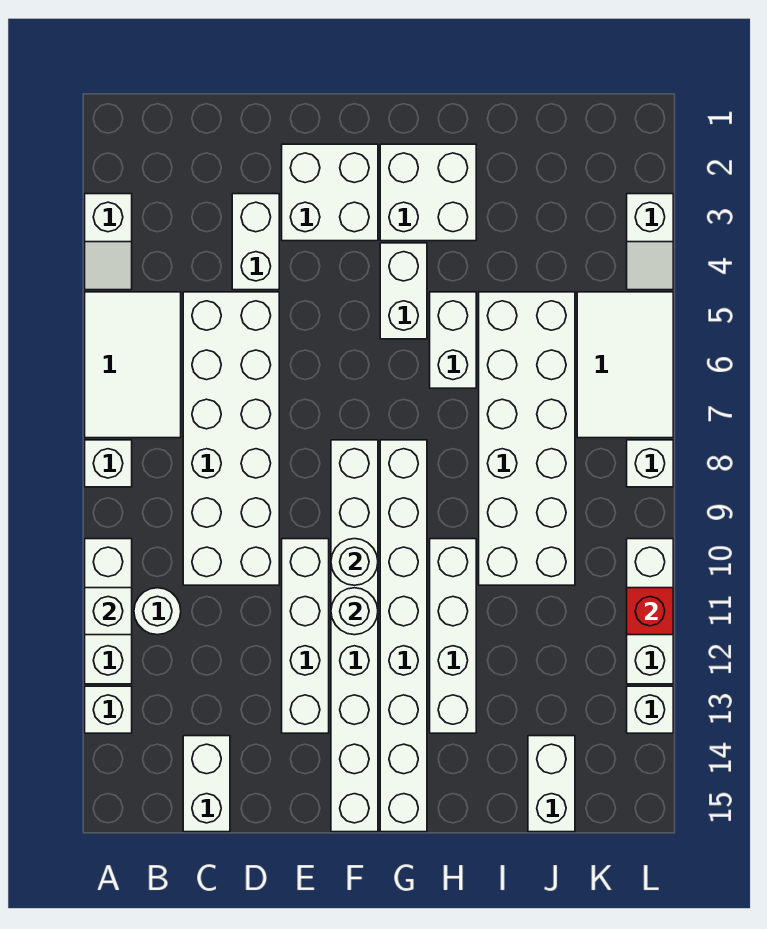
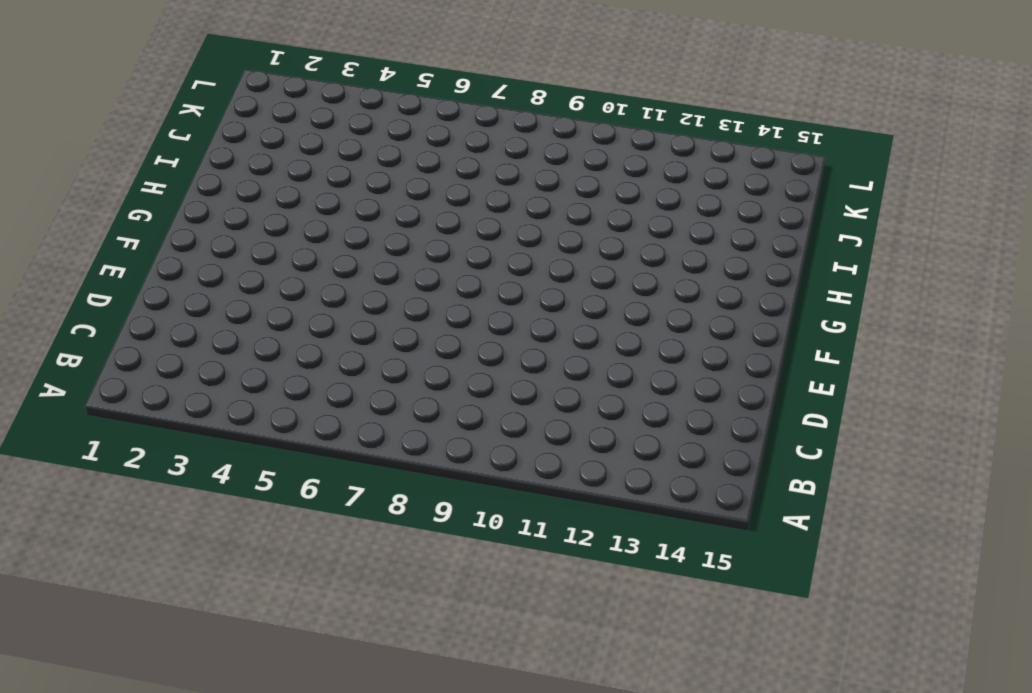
none -> white 1x2 slope [85,194,132,290]
none -> white 2x3 tile [85,292,181,438]
none -> white 1x1 brick [85,440,132,487]

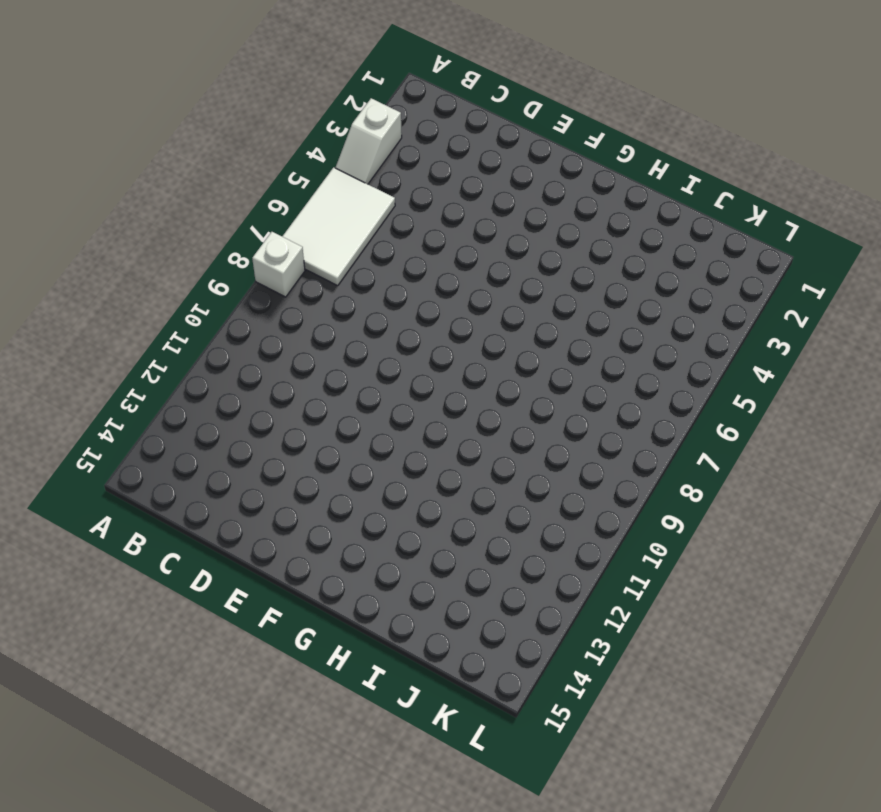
none -> white 1x3 brick [85,539,132,684]
none -> white 1x1 brick [85,686,132,733]
none -> white 1x1 round brick [134,588,181,635]

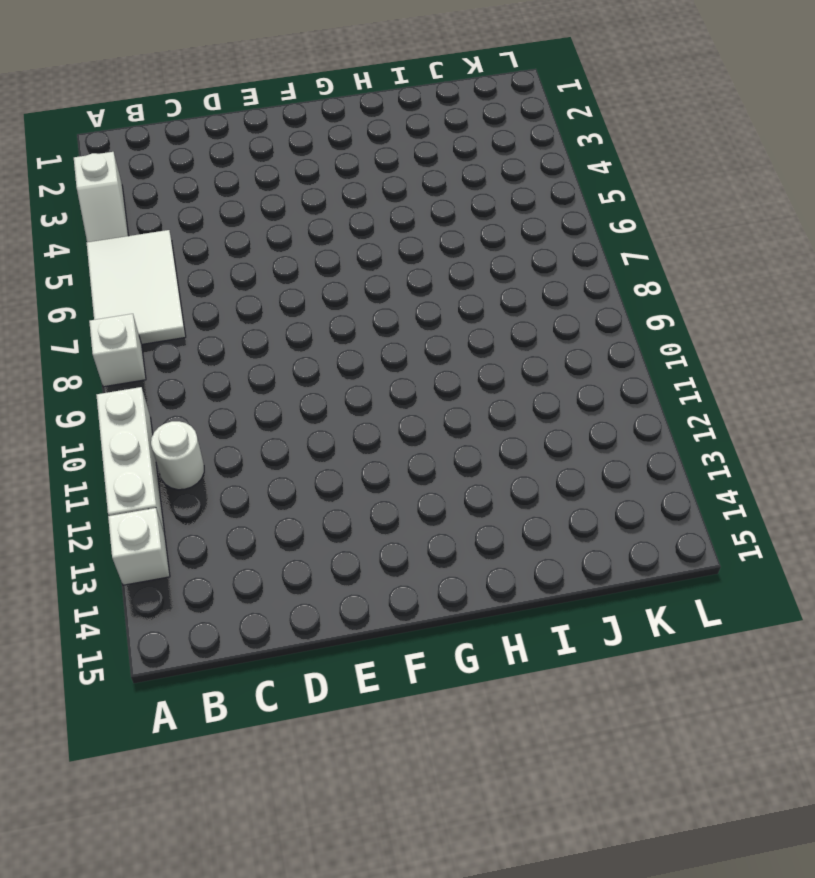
none -> white 2x6 brick [183,292,279,585]
none -> white 1x2 brick [183,736,230,832]
none -> white 1x2 brick [232,194,279,290]

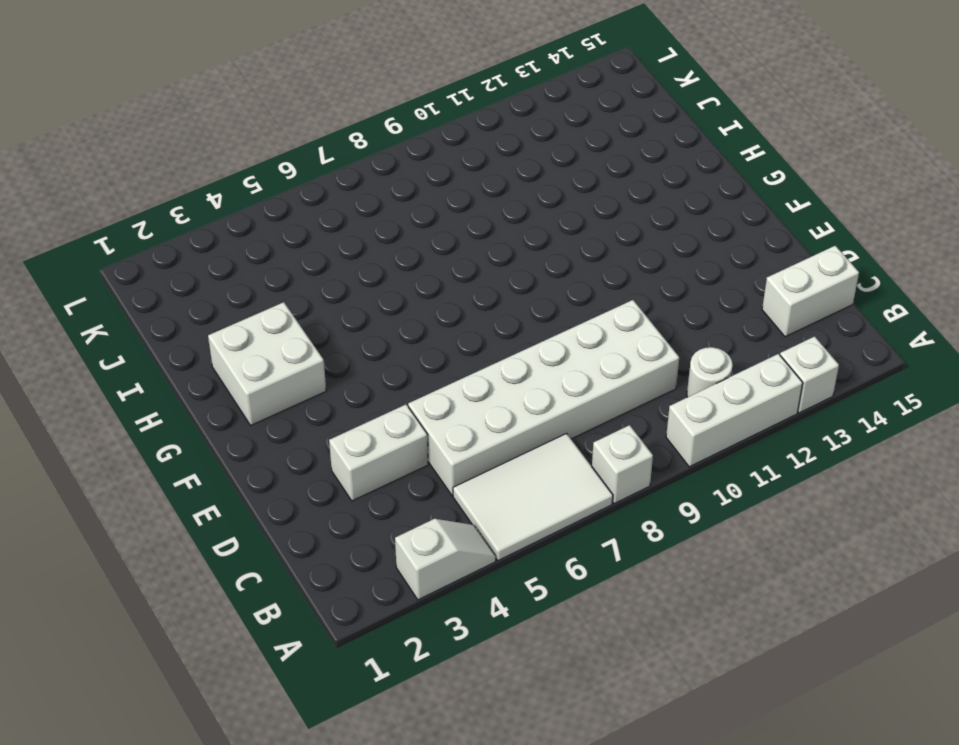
none -> white 2x2 brick [282,144,378,241]
none -> white 1x4 brick [282,539,329,733]
none -> white 1x8 brick [331,440,378,832]

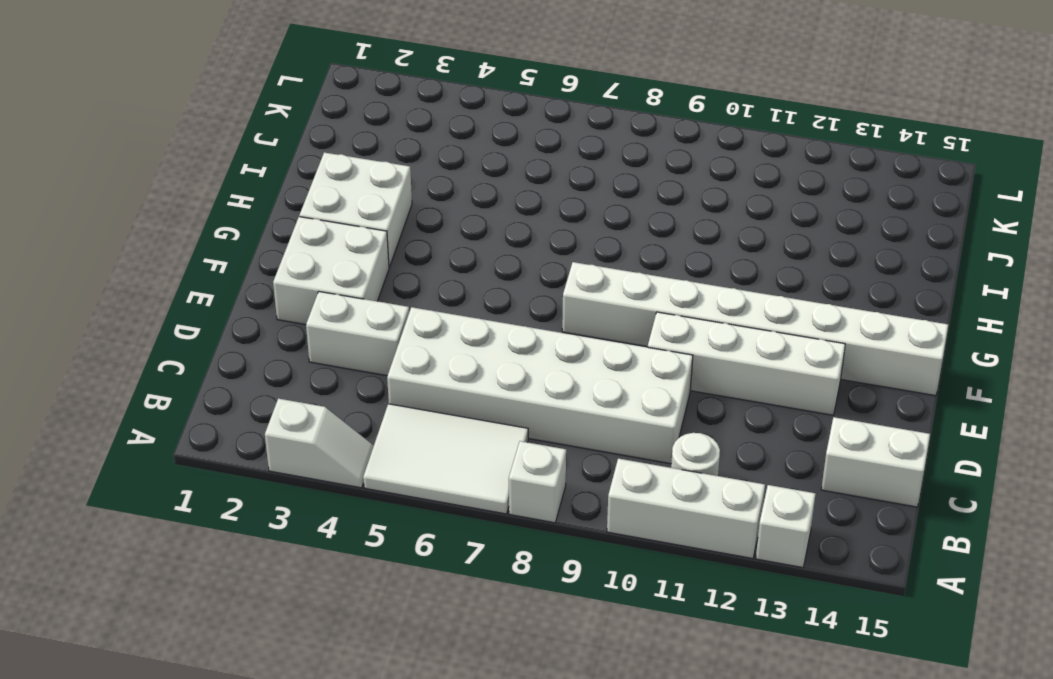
none -> white 1x2 brick [380,243,427,339]
none -> white 1x8 brick [380,440,427,832]
none -> white 1x2 brick [430,292,476,388]

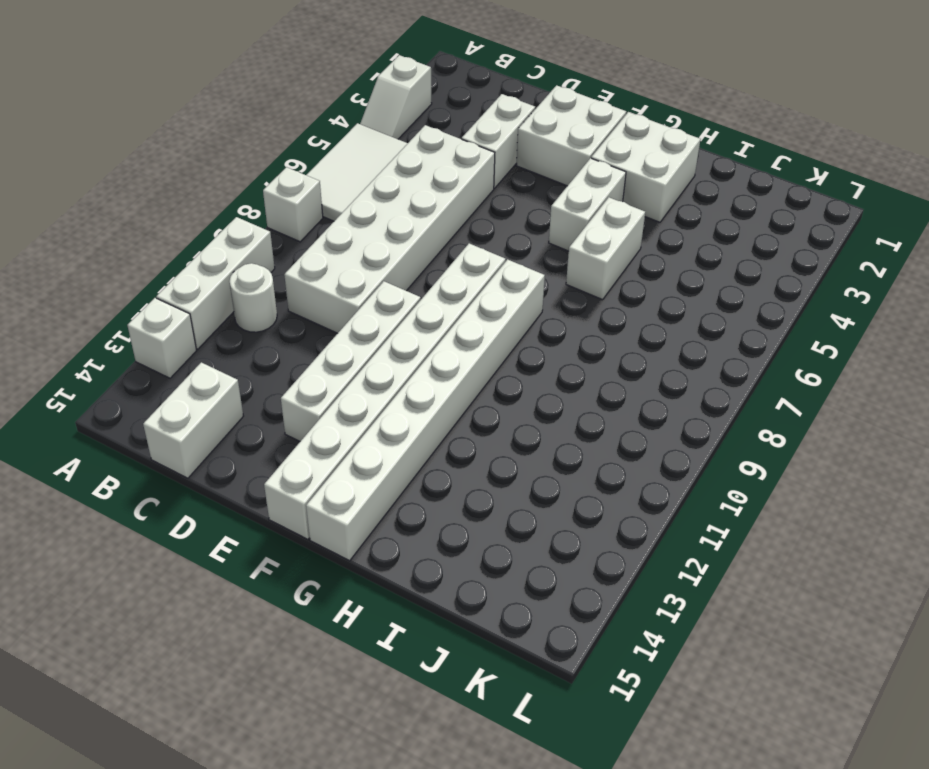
none -> white 1x4 brick [430,539,476,733]
none -> white 2x6 brick [479,292,575,585]
none -> white 1x2 brick [528,736,575,832]

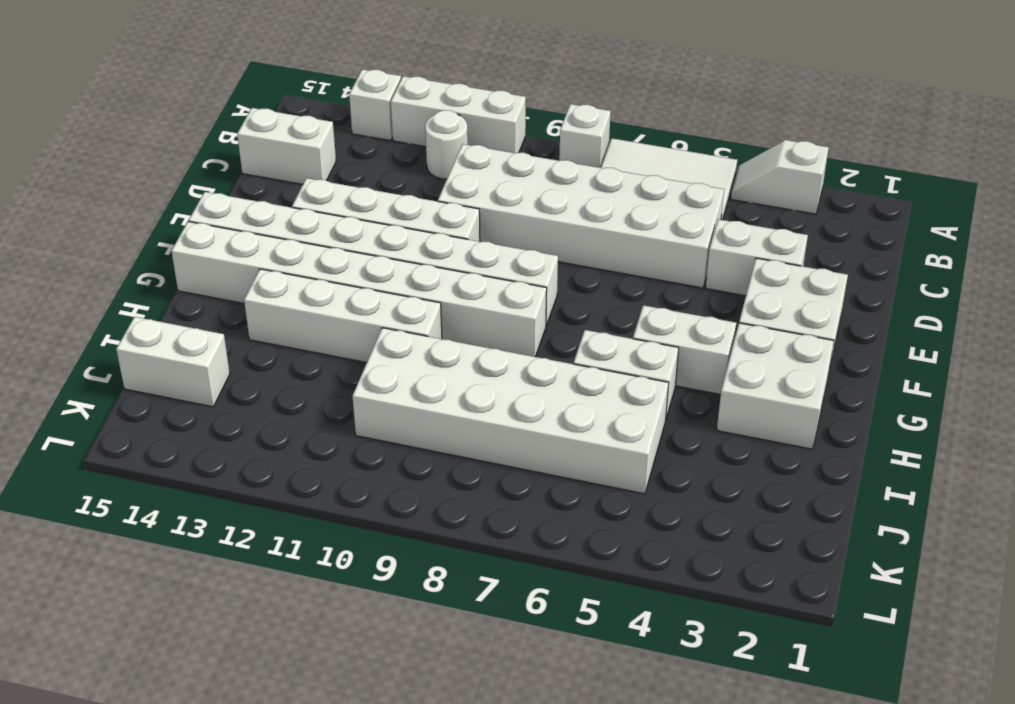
none -> white 2x3 tile [577,292,673,438]
none -> white 1x2 slope [627,194,673,290]
none -> white 1x1 brick [627,440,673,487]

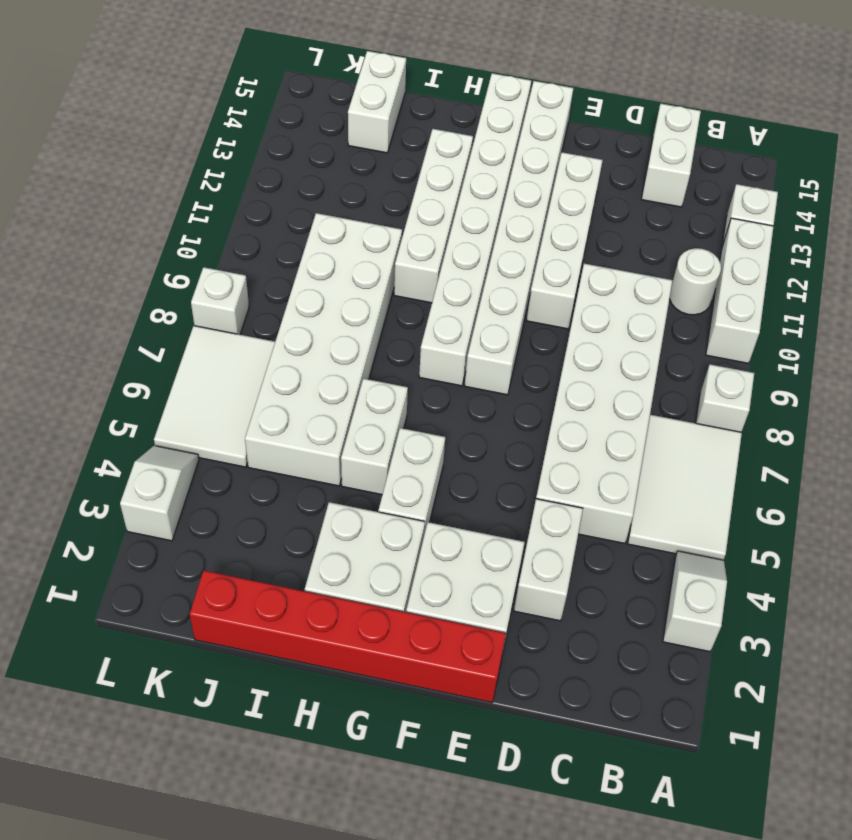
red 1x6 brick [190,570,506,703] -> none
none -> white 1x3 brick [627,539,673,684]
none -> white 1x1 brick [627,686,673,733]
none -> white 1x1 brick [85,588,132,635]

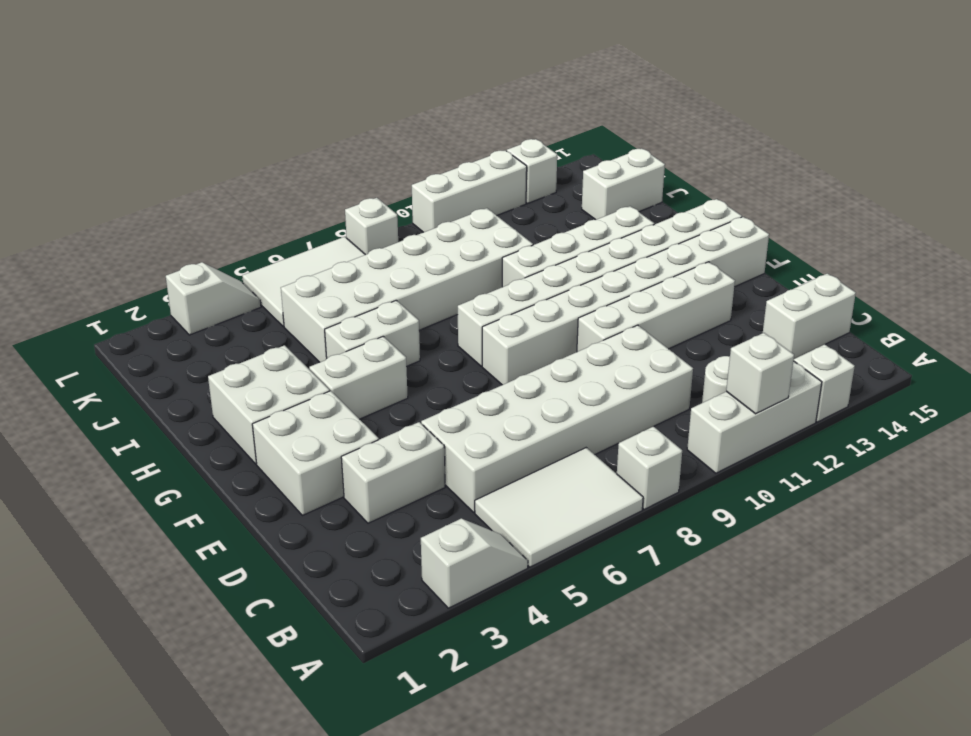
none -> white 1x1 round brick [331,539,378,585]
none -> white 1x1 round brick [331,588,378,635]
none -> red 1x1 brick [627,588,673,635]

